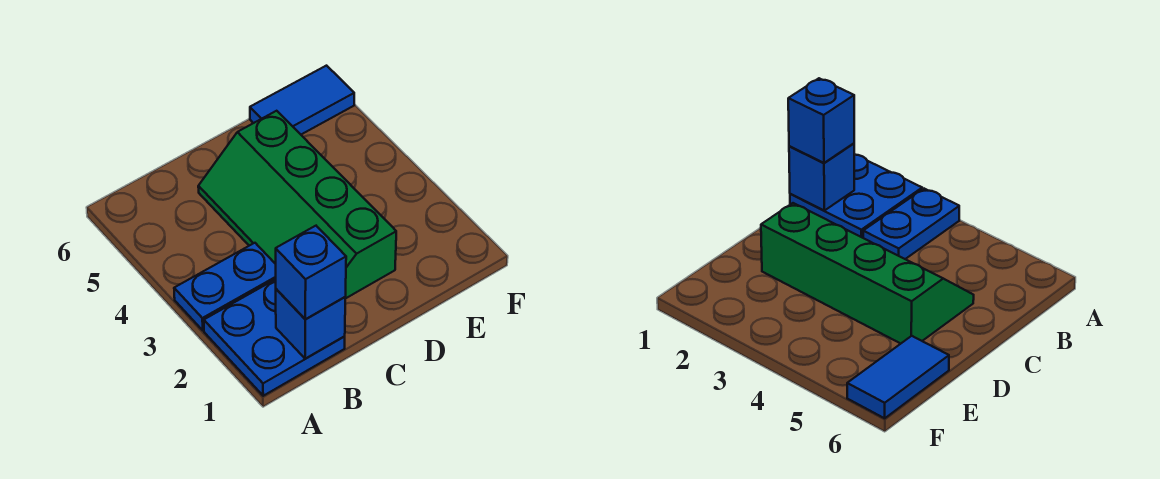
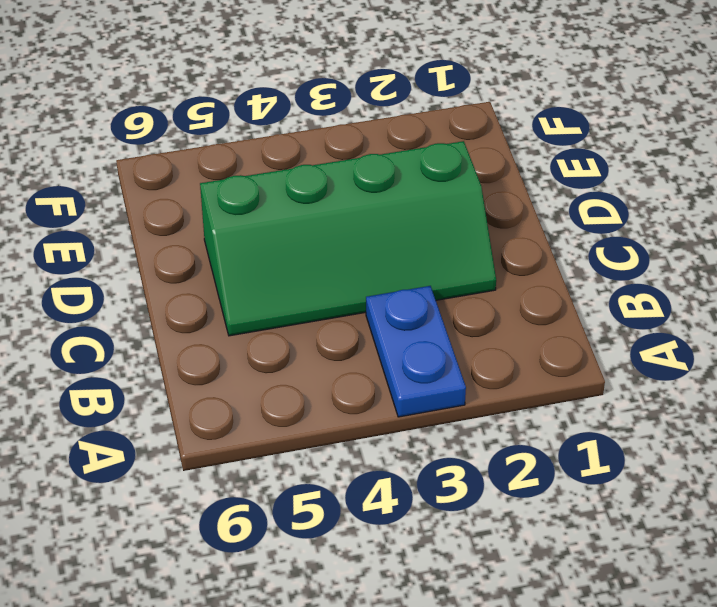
none -> blue 2x2 plate [204,279,345,396]
none -> blue 1x2 tile [250,66,354,134]

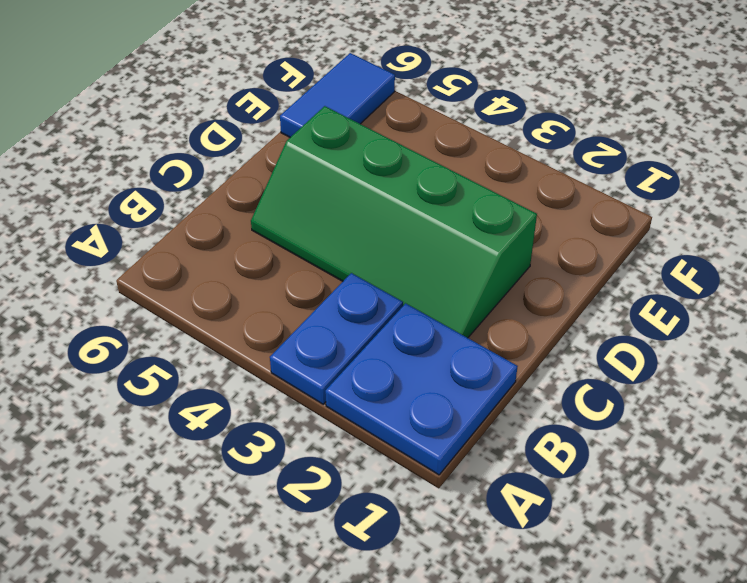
none -> blue 1x1 brick [276,289,345,359]
none -> blue 1x1 brick [276,226,346,319]

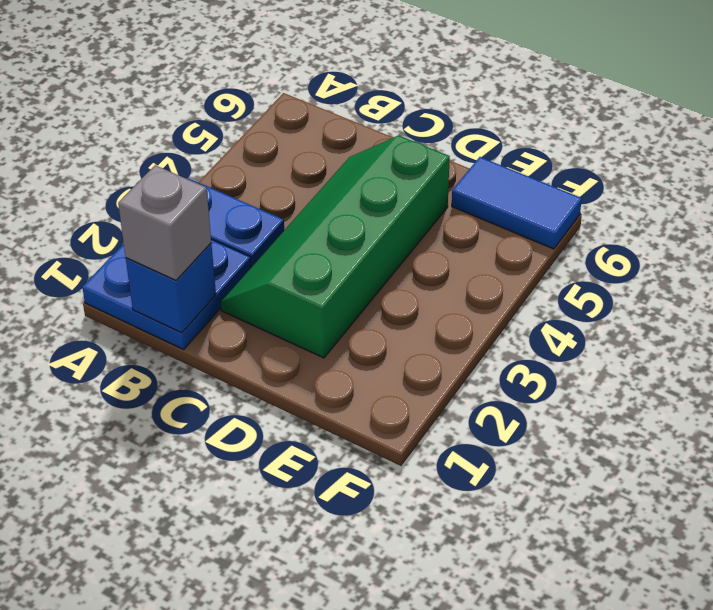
grey 1x1 brick [118,165,211,280] -> blue 1x1 brick [276,226,346,319]

